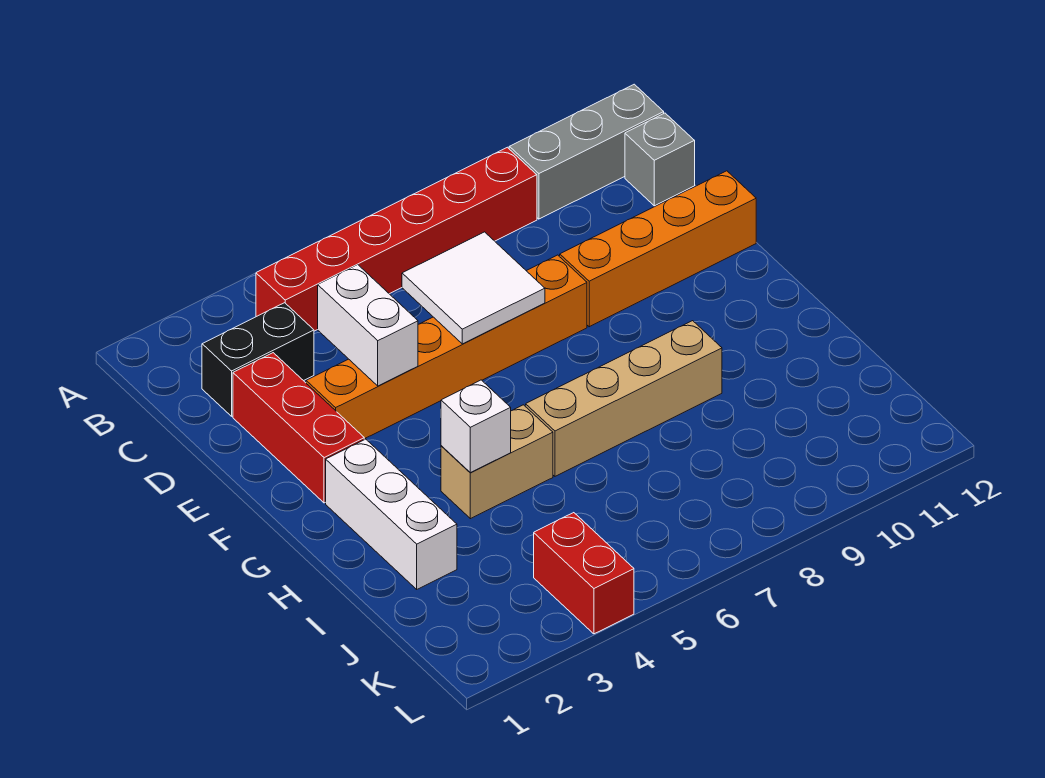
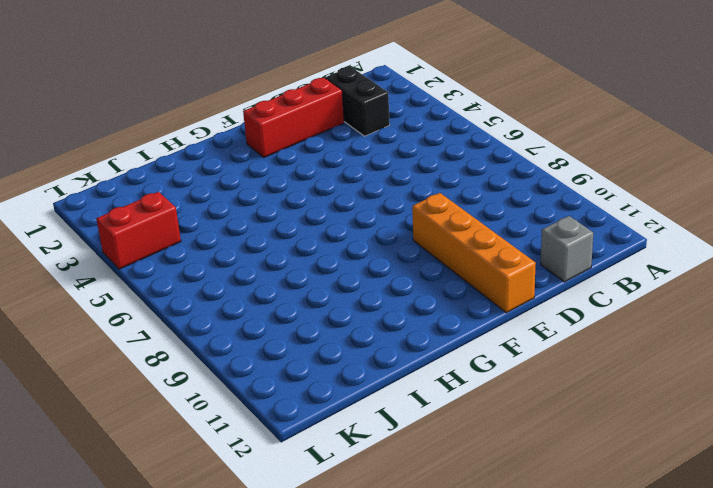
none -> red 1x6 brick [256,147,537,331]
none -> grey 1x3 brick [509,84,664,219]
none -> orange 1x6 brick [306,255,587,439]

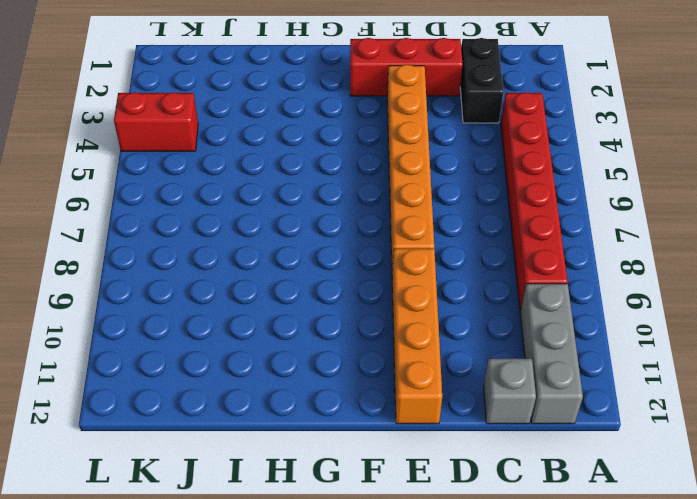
none -> white 1x3 brick [326,439,457,589]
none -> tan 1x2 brick [441,405,553,519]
none -> tan 1x4 brick [526,321,722,476]

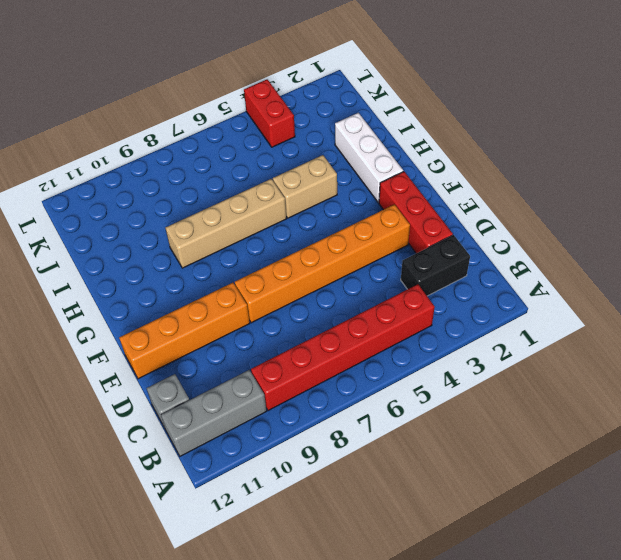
none -> white 1x2 brick [318,264,418,386]
none -> white 2x2 tile [402,232,545,344]
none -> white 1x1 brick [441,380,511,473]

